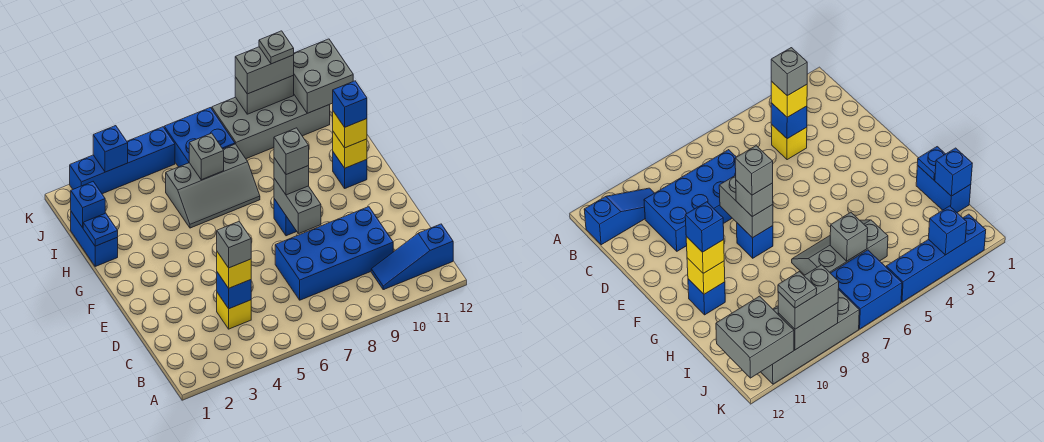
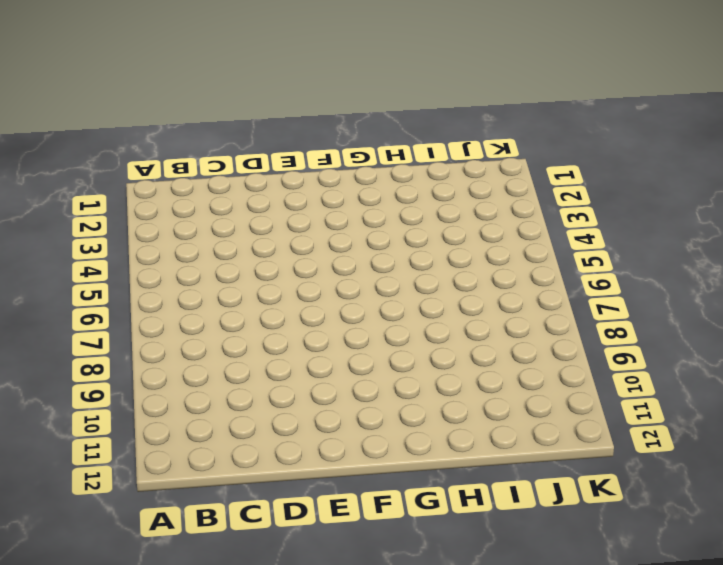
none -> blue 1x3 slope [371,224,453,290]
none -> yellow 1x1 brick [217,293,251,329]
none -> blue 2x4 brick [275,207,393,300]

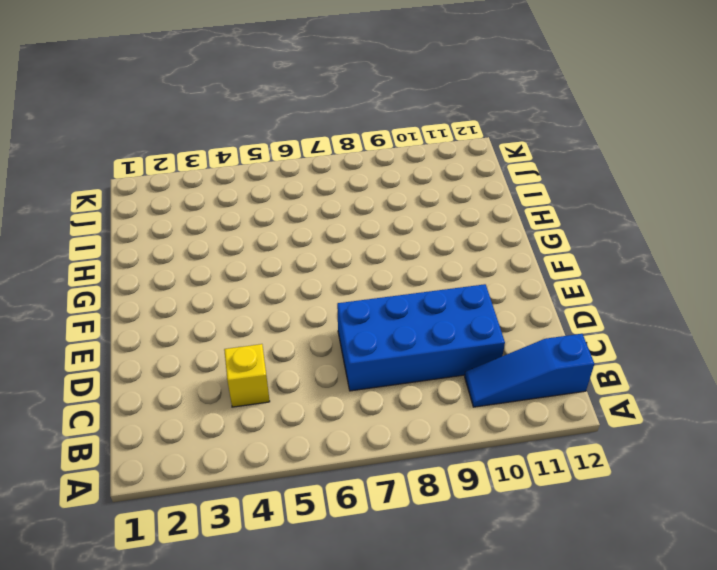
none -> blue 1x1 brick [274,199,297,236]
none -> blue 1x1 brick [333,152,367,188]
none -> blue 1x2 brick [71,212,118,266]

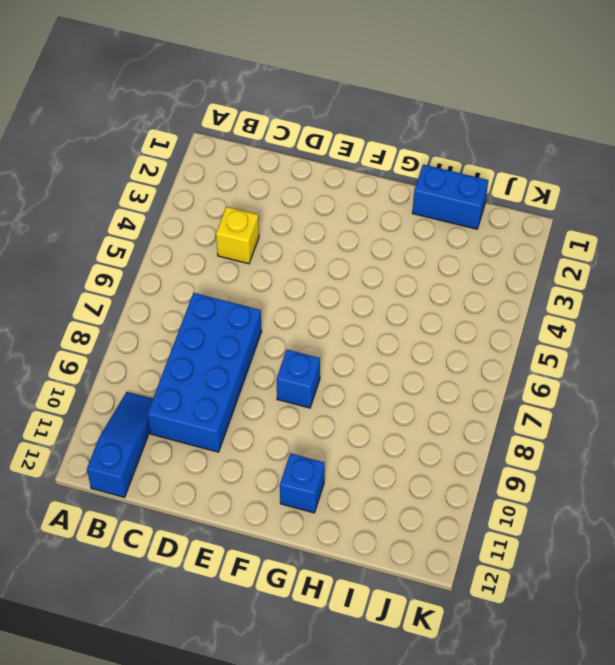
none -> grey 2x3 slope [166,144,260,228]
none -> blue 2x2 brick [164,108,235,167]
none -> grey 2x4 brick [212,95,330,159]

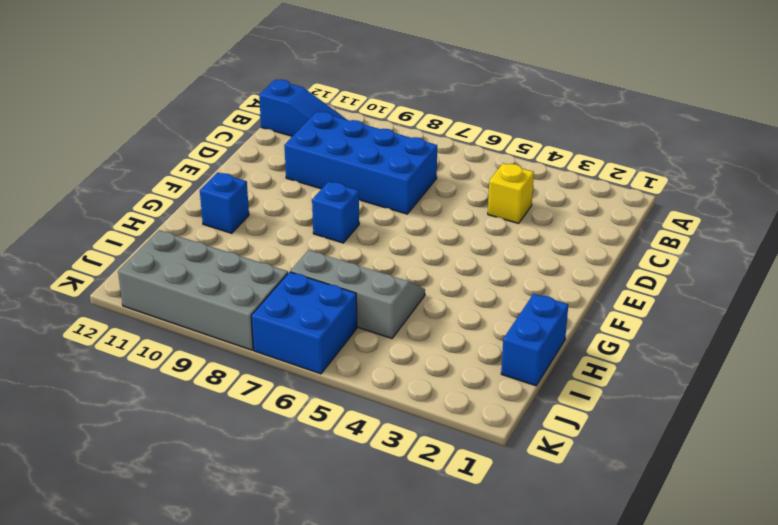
none -> blue 1x4 brick [70,127,175,194]
none -> blue 1x1 brick [217,272,251,309]
none -> grey 1x2 brick [274,178,321,234]

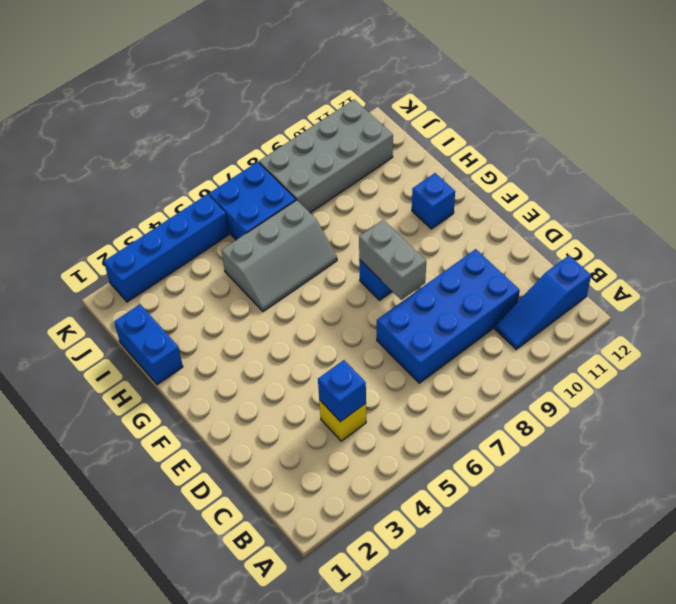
none -> yellow 1x1 brick [333,132,367,168]
none -> blue 1x1 plate [83,213,118,246]
none -> blue 1x1 brick [71,182,105,228]

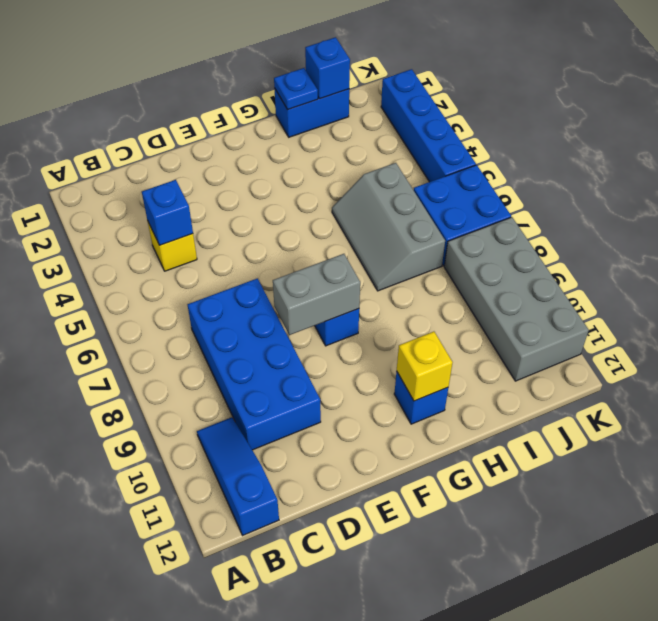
none -> grey 1x1 brick [189,133,224,180]
none -> grey 2x2 brick [294,39,353,113]
none -> blue 1x1 brick [93,126,128,172]

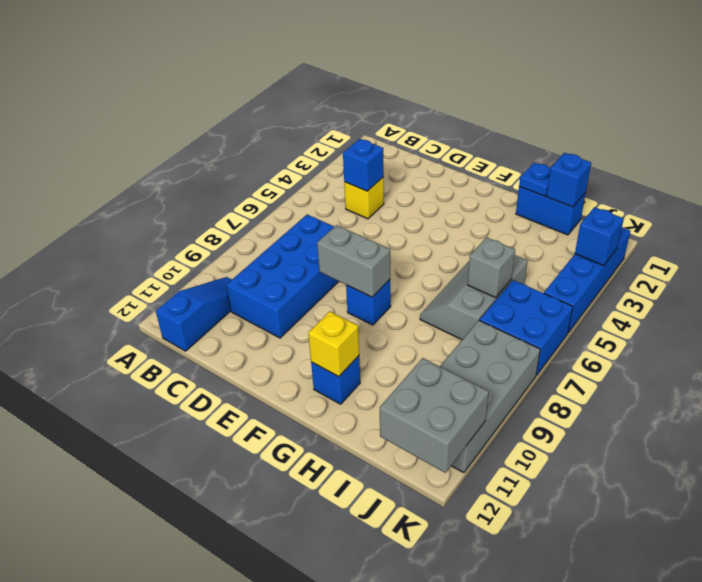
none -> grey 1x2 brick [235,75,294,114]
none -> yellow 1x1 brick [217,252,251,288]
none -> grey 1x1 brick [274,158,309,195]

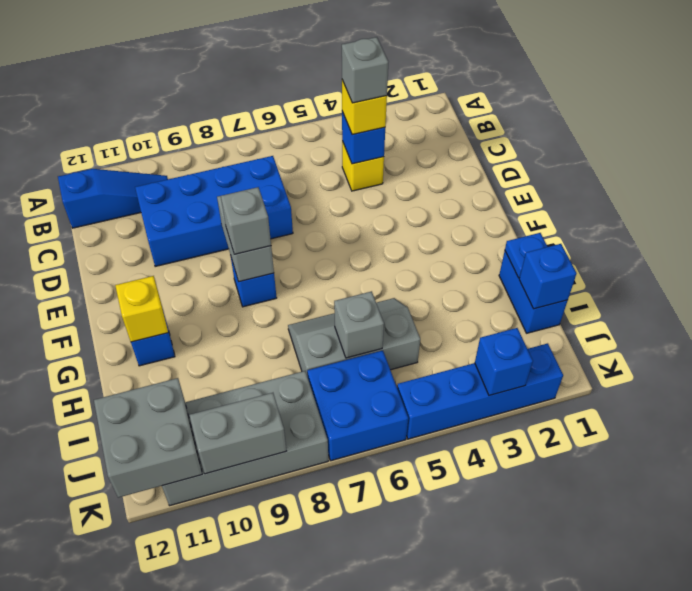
none -> yellow 1x1 brick [333,111,367,148]
none -> grey 1x2 brick [235,47,294,94]
none -> grey 1x1 brick [274,128,309,175]

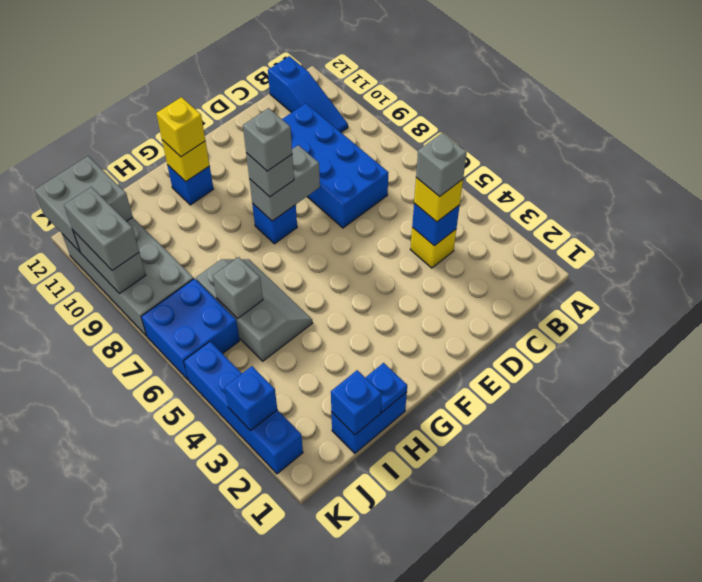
none -> blue 1x1 brick [333,81,367,127]
none -> grey 1x1 plate [259,31,294,64]

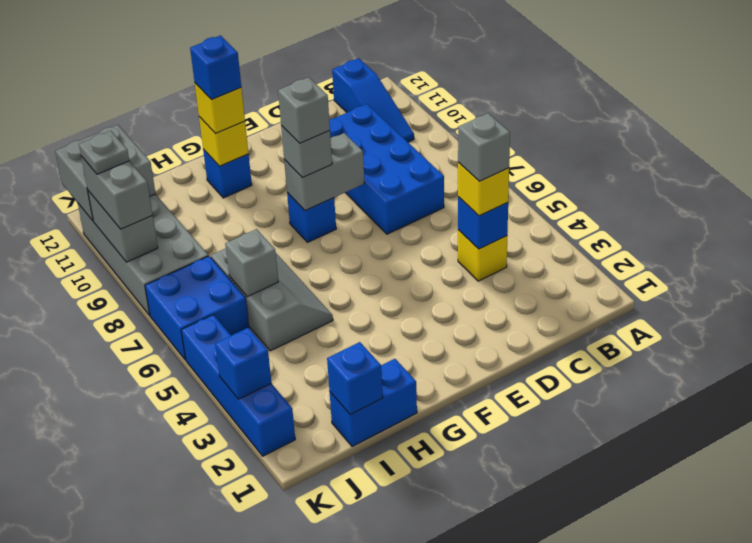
none -> blue 1x1 plate [83,213,118,246]

